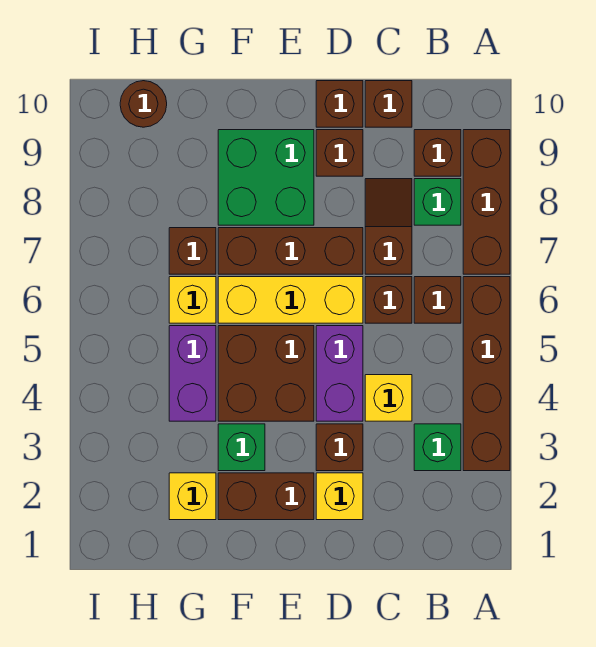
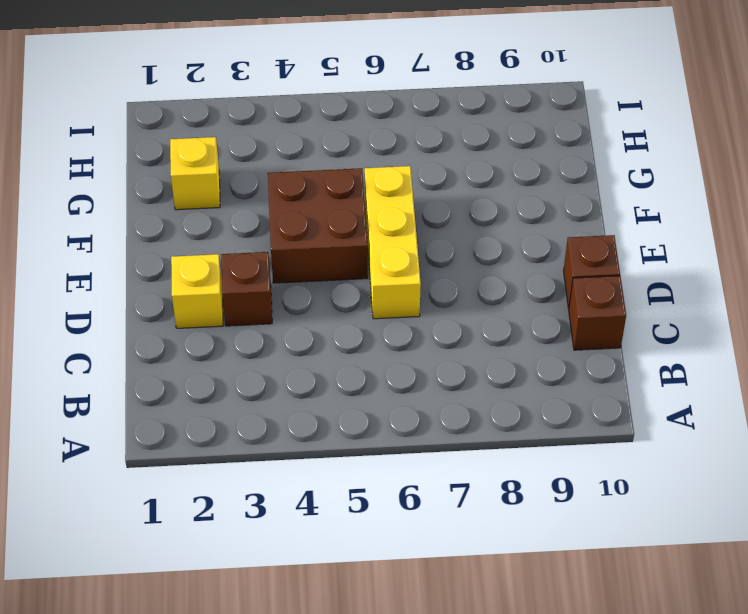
none -> brown 1x4 brick [463,277,510,471]
none -> brown 1x3 brick [463,130,510,274]
none -> green 1x1 brick [414,424,461,471]

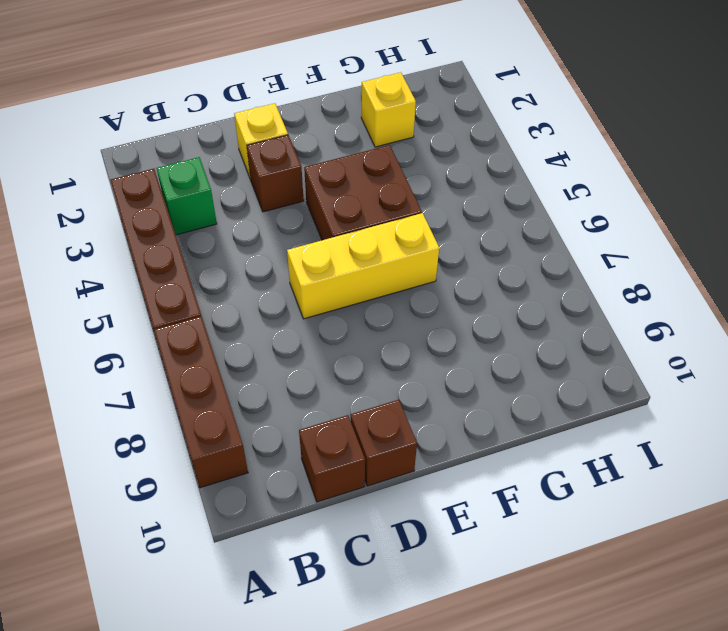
none -> brown 1x1 brick [414,277,461,323]
none -> green 1x1 brick [414,179,461,225]
none -> brown 1x1 brick [414,130,461,176]

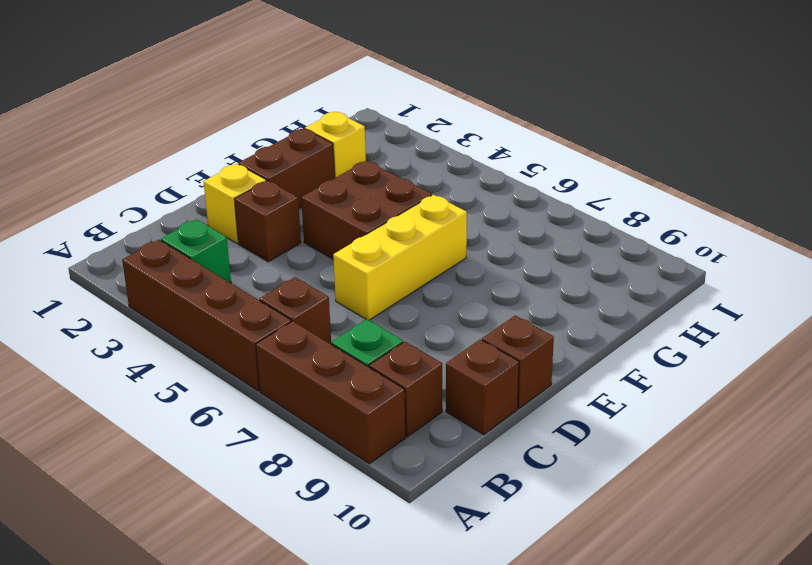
none -> yellow 1x1 brick [365,375,412,421]
none -> brown 1x1 brick [365,277,412,323]
none -> brown 1x2 slope [365,179,412,274]

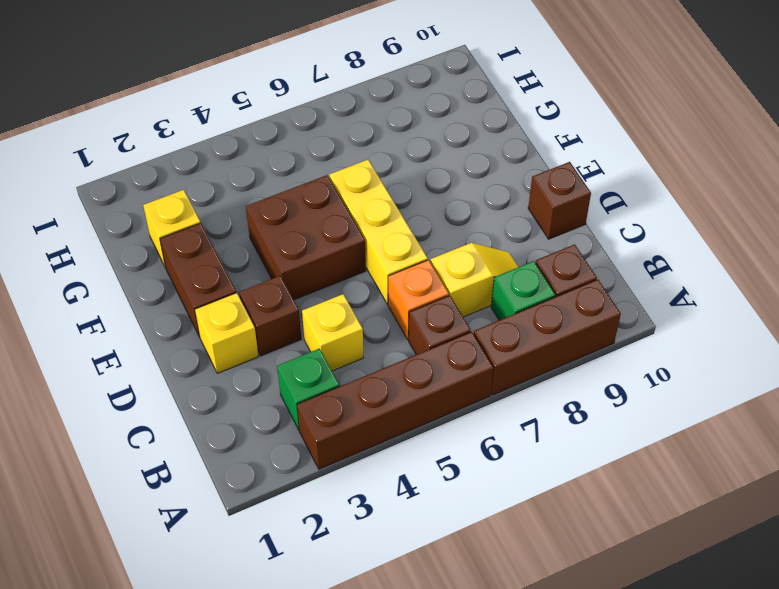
orange 1x1 brick [388,260,449,340] -> brown 1x1 brick [365,277,412,323]
yellow 1x2 slope [431,243,518,317] -> brown 1x2 slope [365,179,412,274]
none -> brown 1x1 brick [365,81,412,127]
none -> purple 1x2 brick [316,326,363,421]
none -> brown 1x3 brick [218,228,363,274]

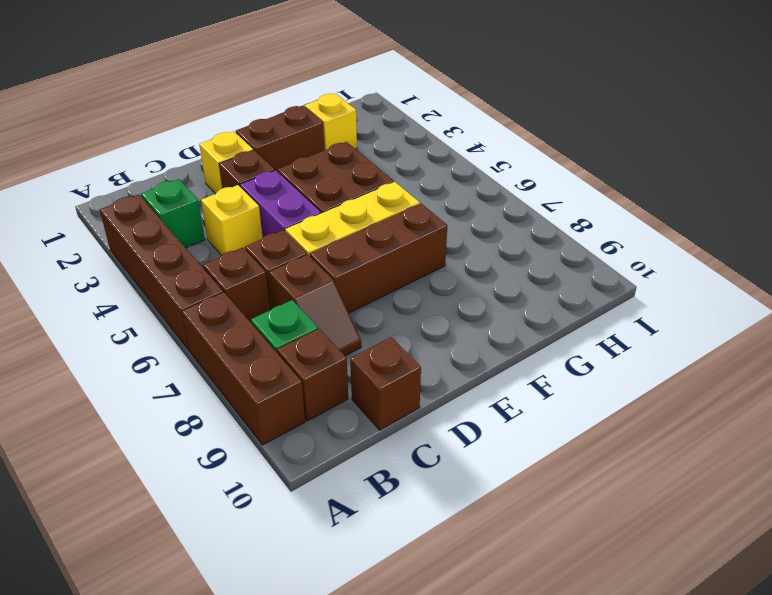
none -> brown 1x1 brick [316,130,363,176]
none -> brown 1x1 brick [316,81,363,127]
none -> green 2x2 brick [218,130,314,225]

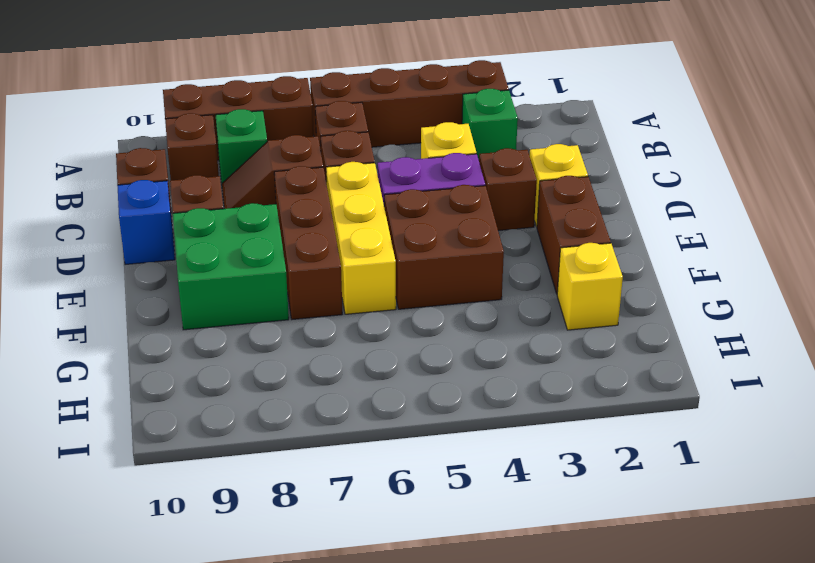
blue 1x1 brick [117,180,175,265] -> brown 1x1 brick [316,81,363,127]
none -> green 1x1 brick [218,424,265,471]
none -> purple 1x2 brick [169,326,216,421]
none -> yellow 1x1 brick [169,277,216,323]

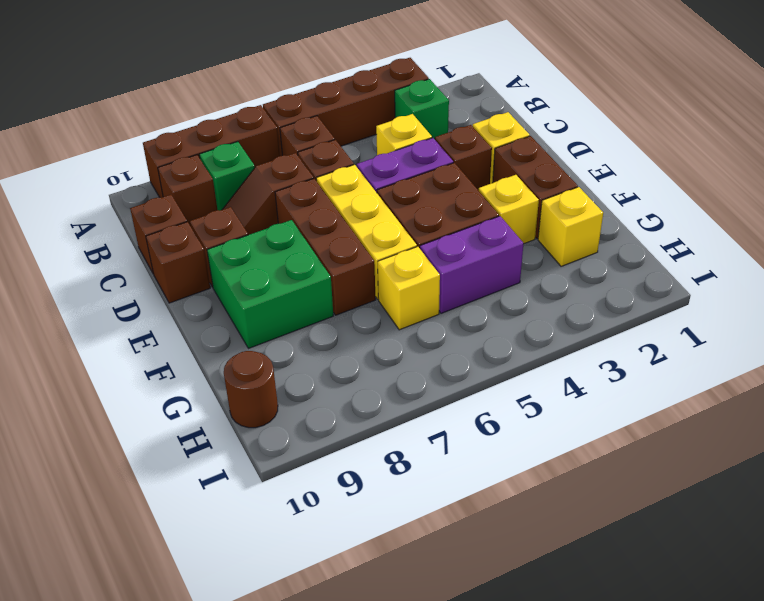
yellow 1x1 brick [479,175,539,244] -> green 1x1 brick [218,424,265,471]
none -> brown 1x1 brick [169,228,216,274]

